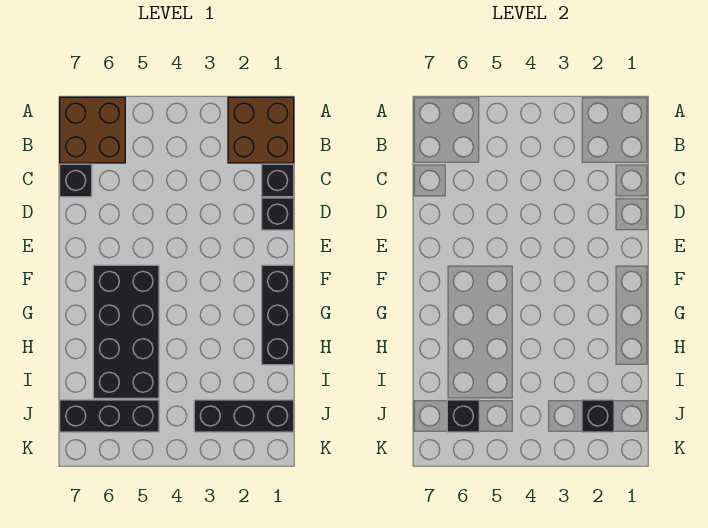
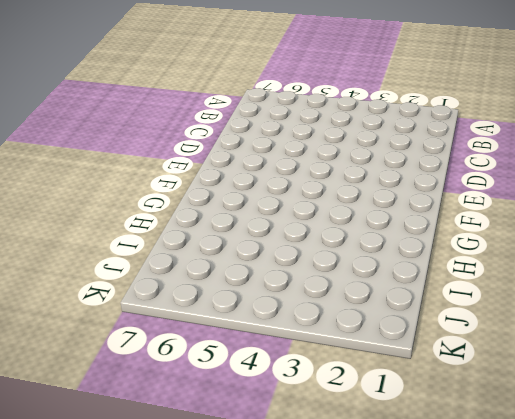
none -> brown 2x2 brick [228,97,294,163]
none -> brown 2x2 brick [60,97,125,163]

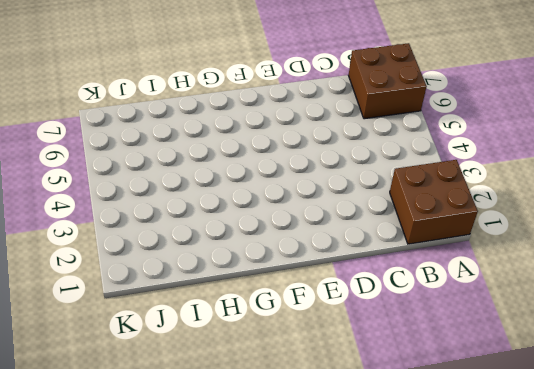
none -> black 1x1 brick [262,164,294,197]
none -> black 1x1 brick [60,164,92,197]

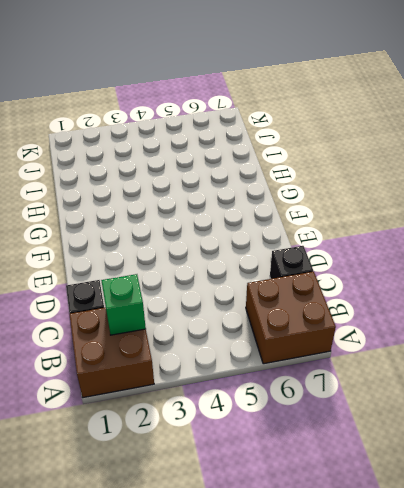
green 1x1 brick [101,274,146,335] -> none
none -> black 1x1 brick [262,198,294,230]
none -> black 1x3 brick [262,265,294,365]

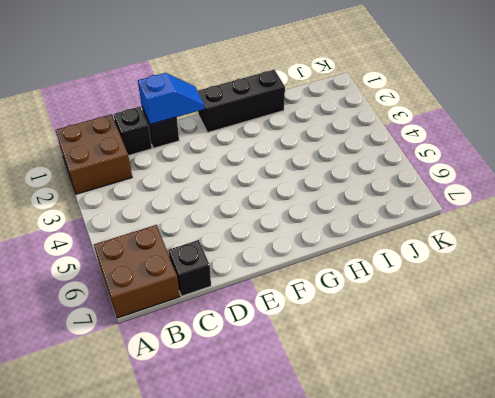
blue 1x2 slope [138,73,205,124] -> none
none -> black 2x4 brick [93,265,159,398]
none -> black 1x3 brick [194,400,294,432]

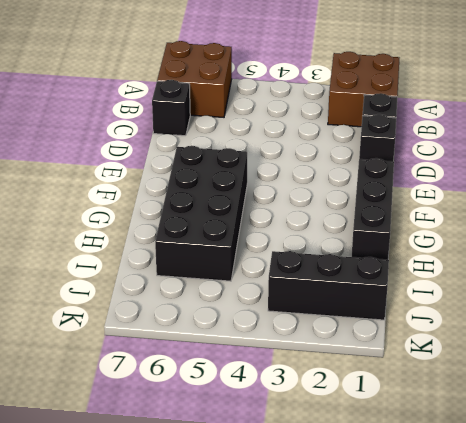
none -> black 1x3 brick [60,400,159,432]
none -> black 1x1 brick [582,400,614,432]

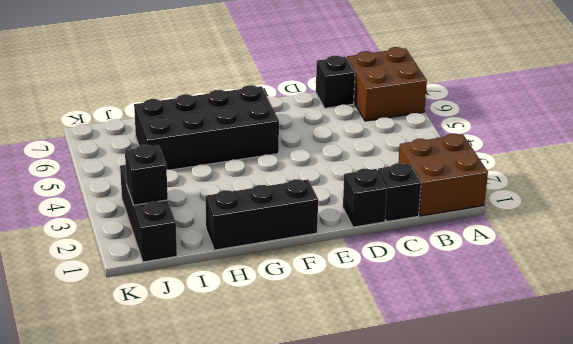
none -> black 1x3 brick [60,400,159,432]
none -> black 1x1 brick [447,400,479,432]

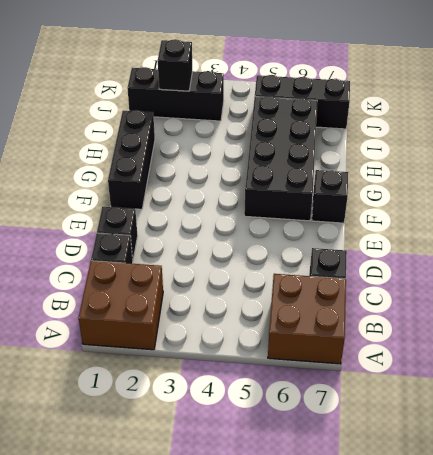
black 1x1 brick [312,170,348,223] -> black 1x1 brick moved to [447,400,479,432]

